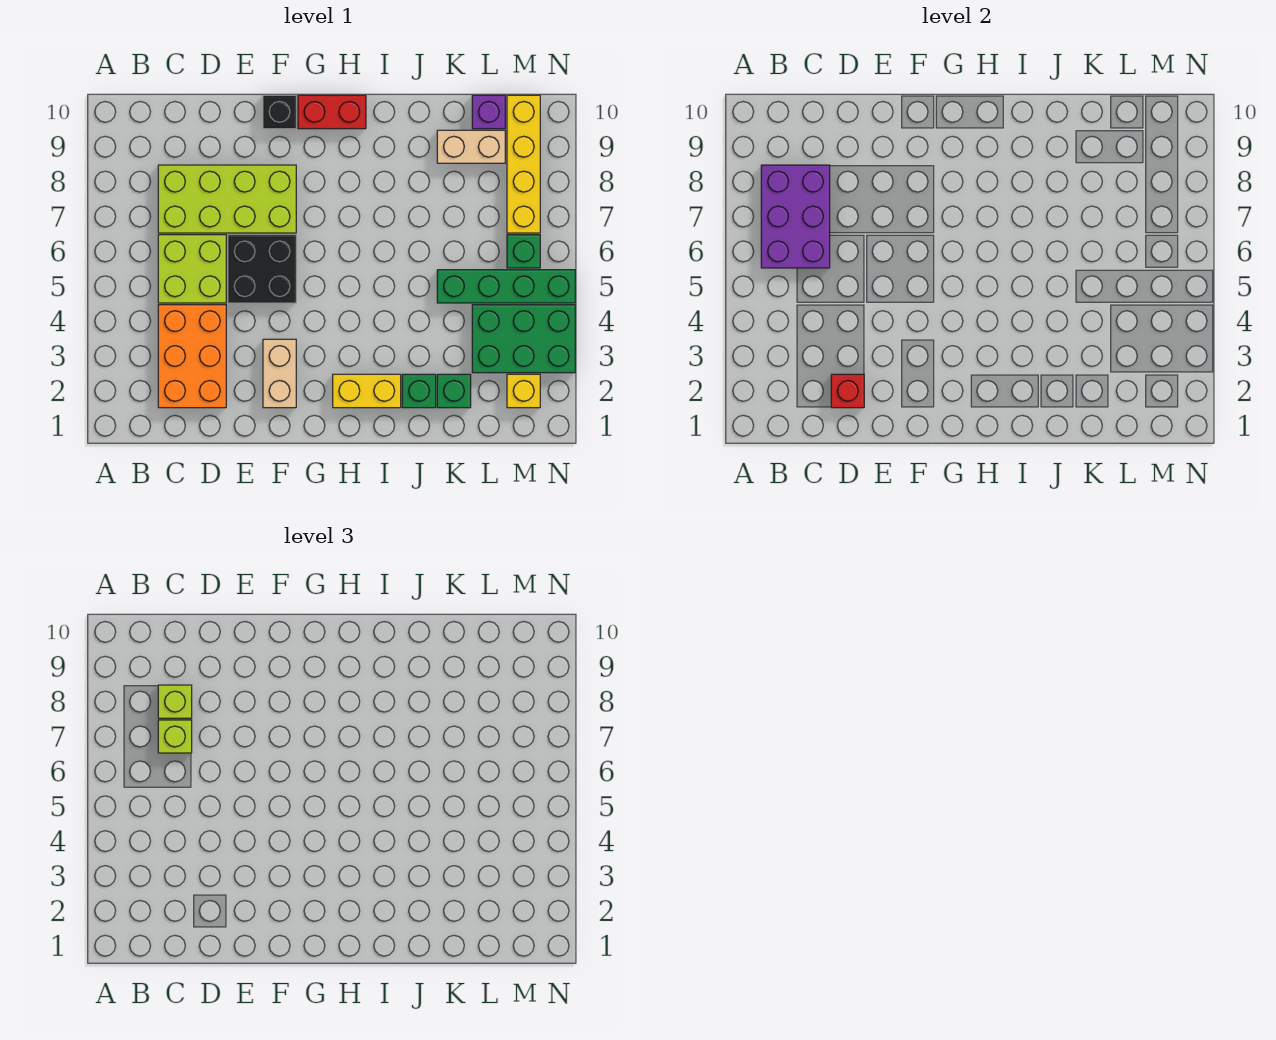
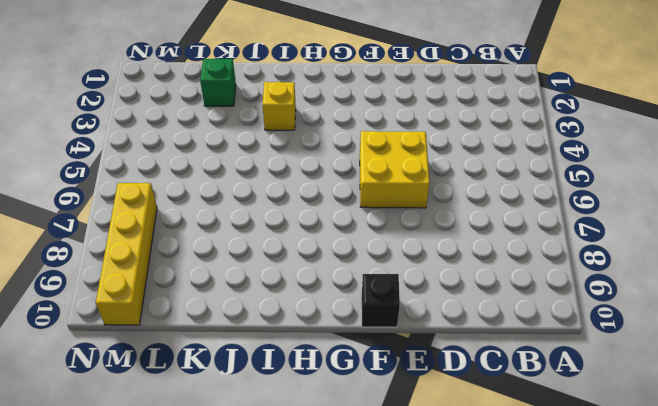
yellow 2x2 brick [360,131,430,208] -> black 2x2 brick [228,235,296,303]
yellow 1x1 brick [262,82,296,130] -> yellow 1x1 brick moved to [507,374,540,408]
none -> orange 2x3 brick [158,305,226,408]
none -> lime 2x2 brick [158,235,226,303]
none -> lime 2x4 brick [158,165,296,233]

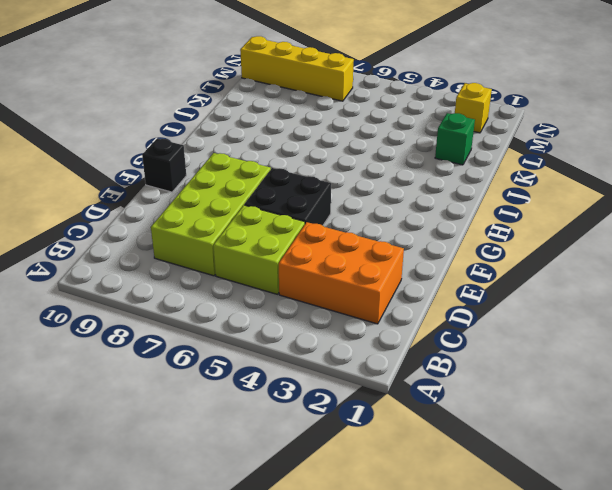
none -> tan 1x2 brick [263,339,296,408]
none -> red 1x2 brick [298,95,366,129]
none -> yellow 1x2 brick [333,374,401,408]

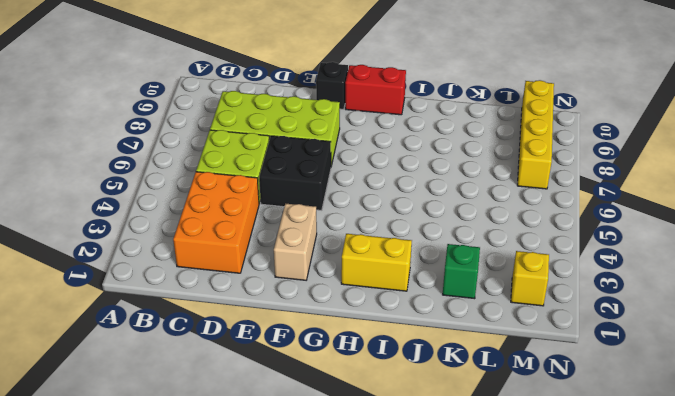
none -> green 1x1 brick [402,374,436,408]
none -> green 1x4 brick [437,270,575,303]
none -> tan 1x2 brick [437,130,505,163]

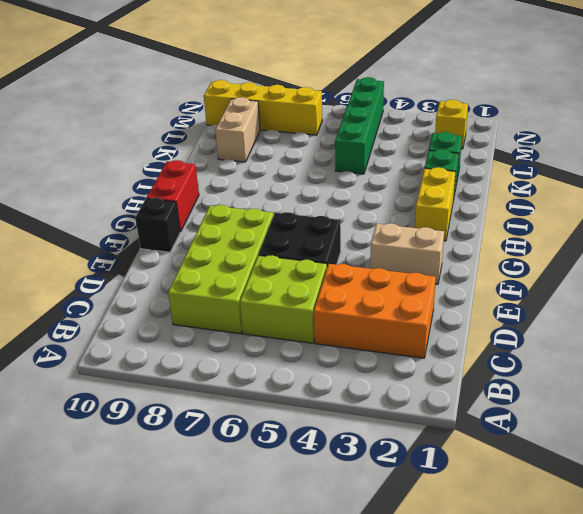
none -> green 2x3 brick [472,305,575,373]
none -> purple 1x1 brick [472,95,505,129]
none -> green 1x1 brick [507,235,540,268]

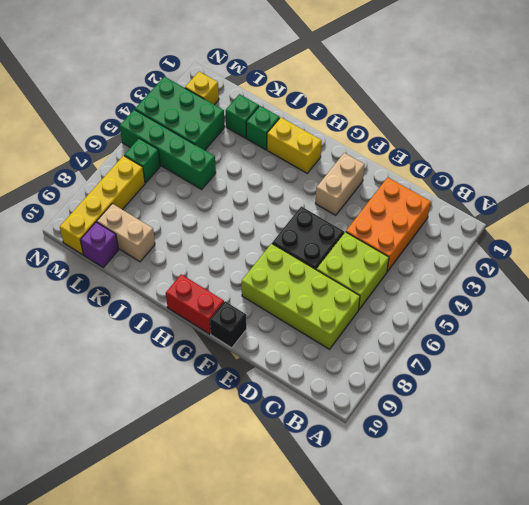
none -> purple 2x3 brick [761,165,830,268]
none -> red 1x1 brick [831,374,864,408]
none -> lime 1x1 brick [158,720,192,753]

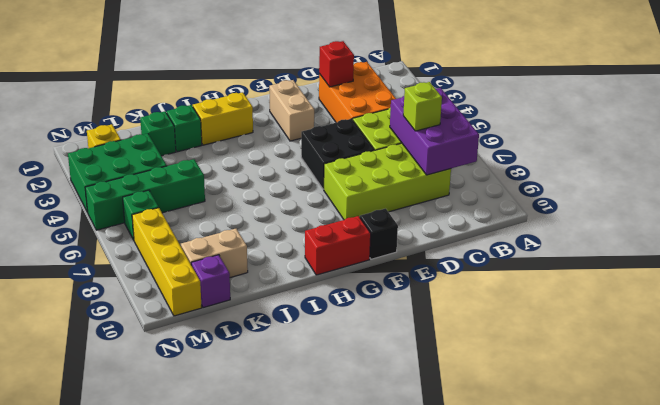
none -> lime 1x1 brick [158,685,192,718]

